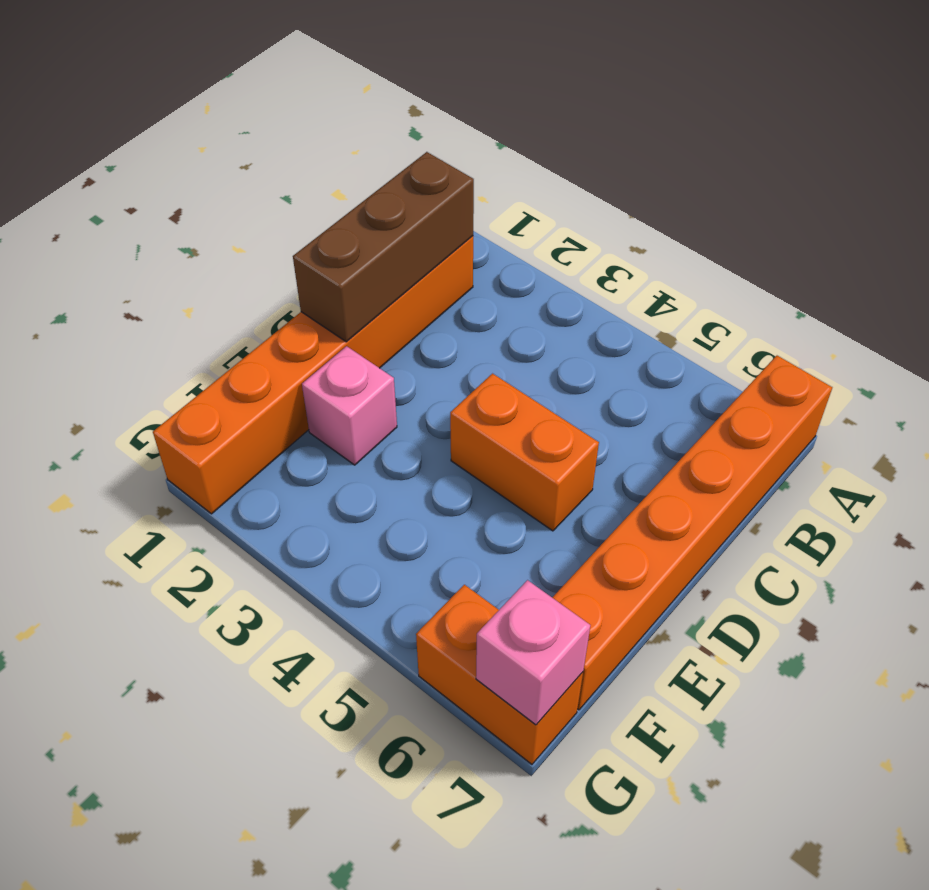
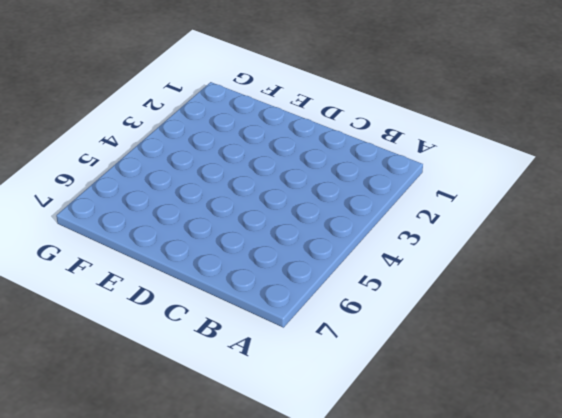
none -> orange 1x6 brick [552,356,832,710]
none -> orange 1x6 brick [153,236,473,514]

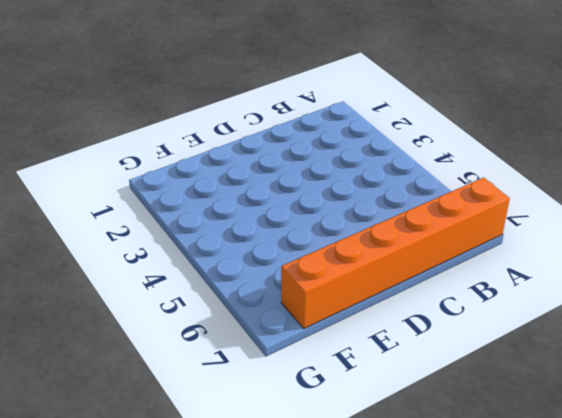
none -> orange 1x6 brick [153,236,473,514]
none -> orange 1x2 brick [450,374,599,531]

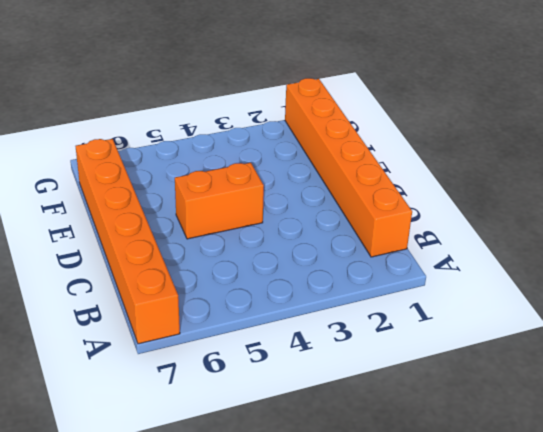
none -> pink 1x1 brick [302,346,397,465]
none -> orange 1x2 brick [416,585,583,764]

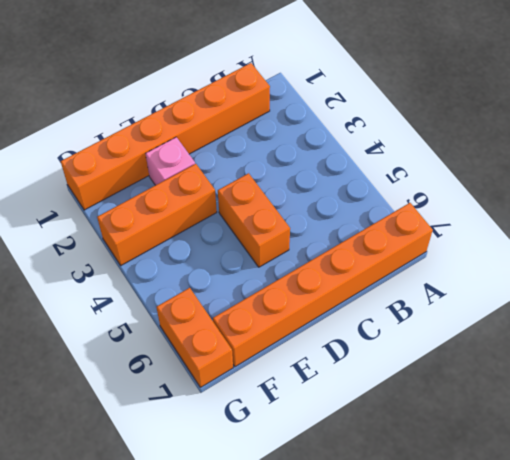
orange 1x3 brick [97,164,217,265] -> none
none -> brown 1x3 brick [293,152,474,342]
none -> pink 1x1 brick [476,580,590,725]

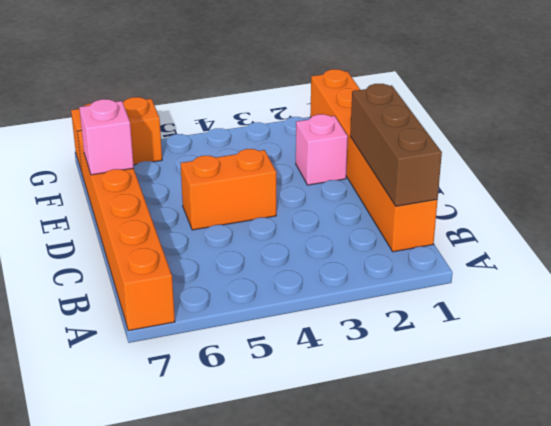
pink 1x1 brick [79,99,134,175] -> pink 1x1 brick moved to [476,580,590,725]

